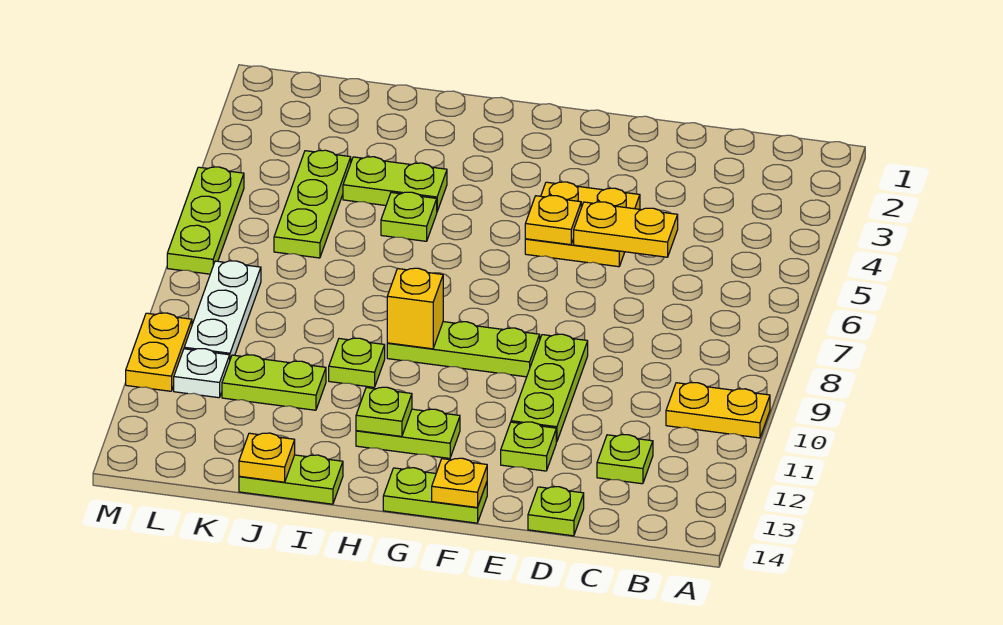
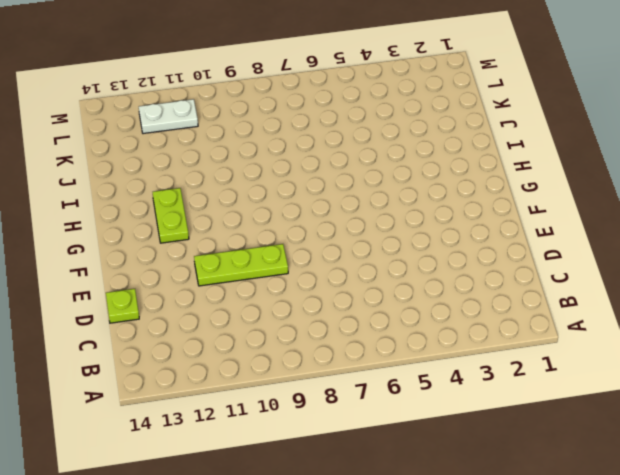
white 1x2 plate [139,99,198,134] -> white 1x1 plate [174,349,230,398]
none -> yellow 1x2 plate [666,383,770,438]
none -> lime 1x1 plate [597,435,653,484]
none -> yellow 2x2 plate [525,182,640,267]

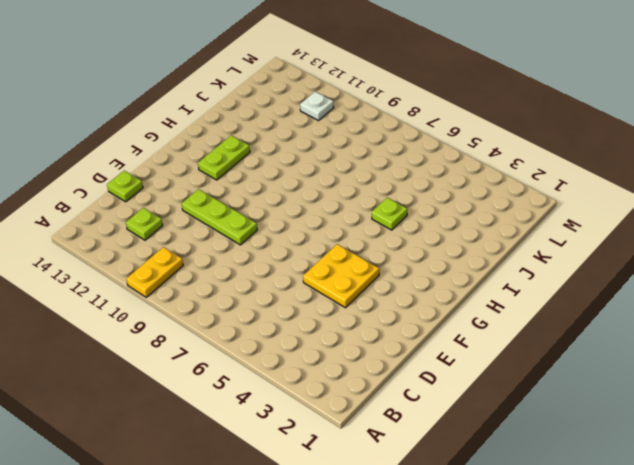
none -> lime 1x1 plate [501,422,556,471]
none -> lime 1x3 plate [387,322,540,377]
none -> lime 1x2 plate [383,468,487,523]

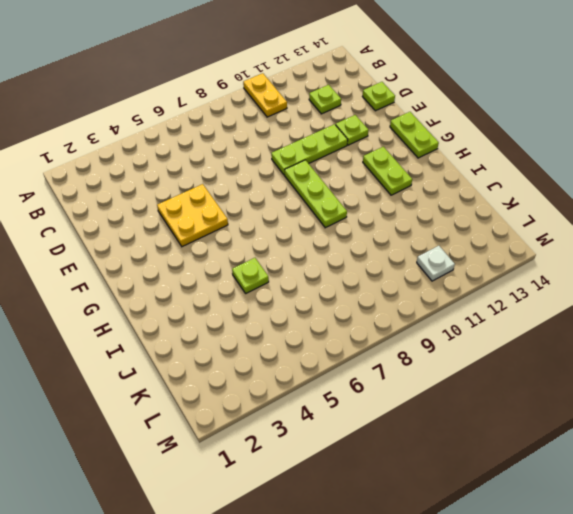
none -> lime 1x2 plate [343,157,447,211]
none -> lime 1x1 plate [329,338,385,387]
none -> lime 1x2 plate [239,455,343,504]

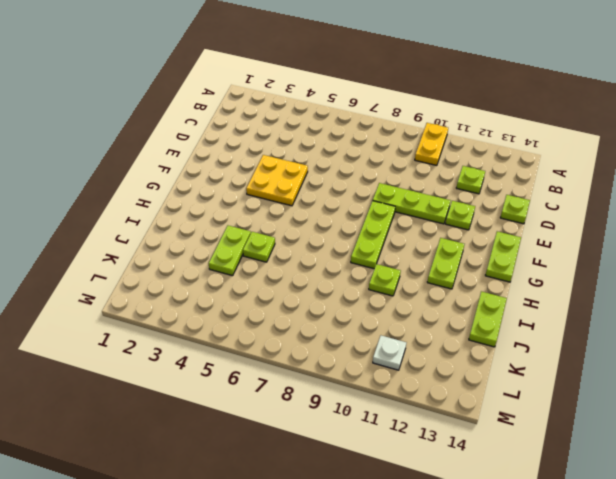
none -> lime 1x2 plate [222,355,326,410]
none -> lime 1x3 plate [274,150,351,258]
none -> white 1x3 plate [184,261,261,359]

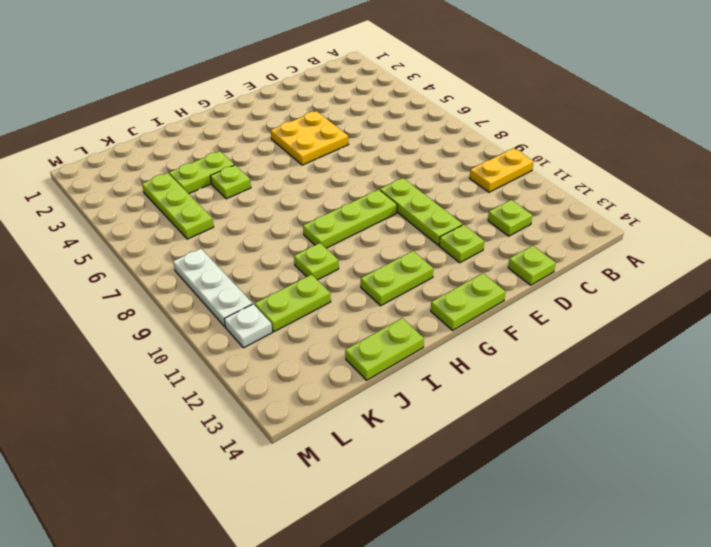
none -> lime 1x3 plate [167,167,244,274]
none -> yellow 1x2 plate [126,313,192,391]
none -> yellow 1x2 plate [574,202,678,257]

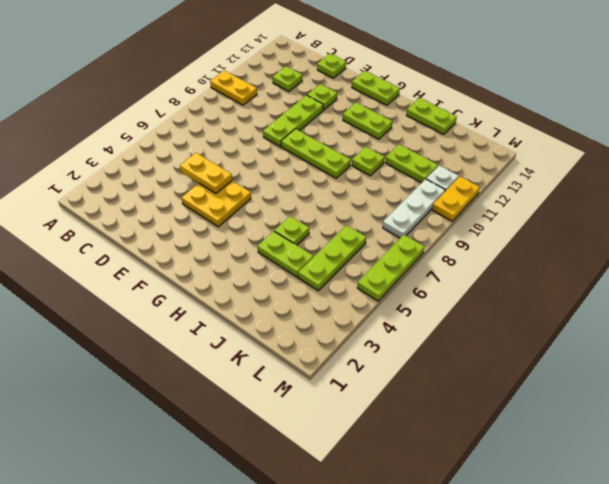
none -> yellow 1x1 plate [525,196,581,245]
none -> yellow 1x1 plate [432,458,487,508]
none -> yellow 1x1 brick [387,268,443,349]

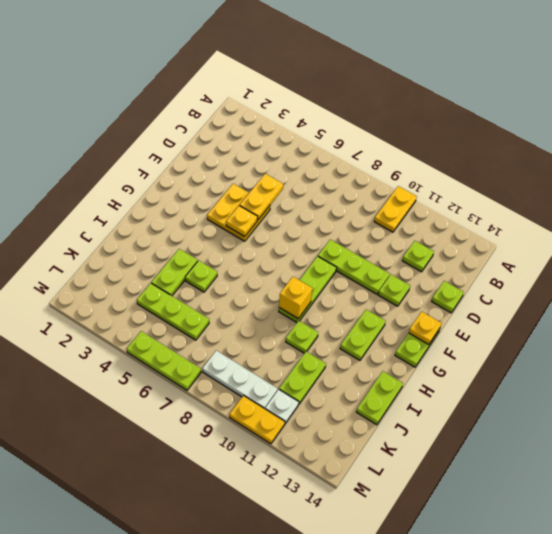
none -> lime 1x1 plate [356,387,412,436]
none -> yellow 1x1 plate [239,433,295,482]

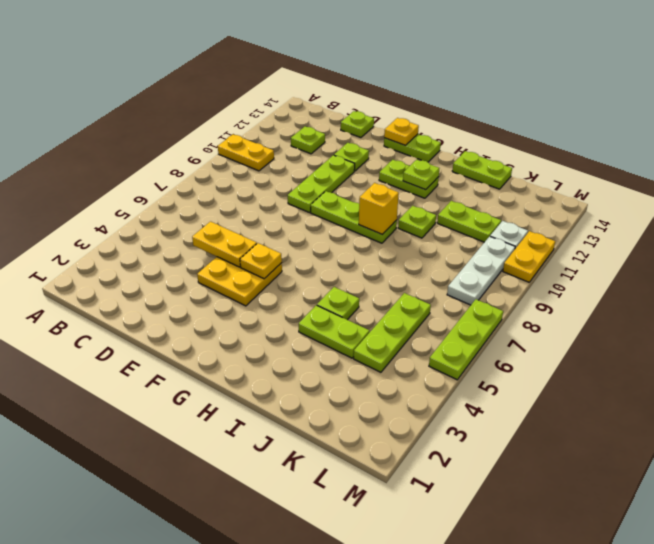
none -> yellow 1x1 plate [239,433,295,482]

